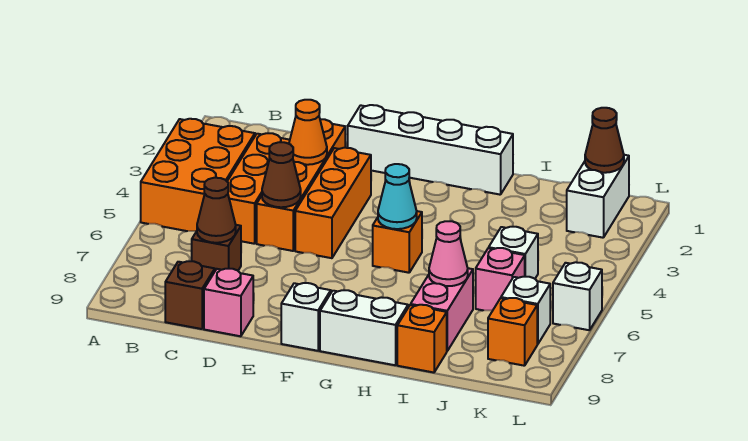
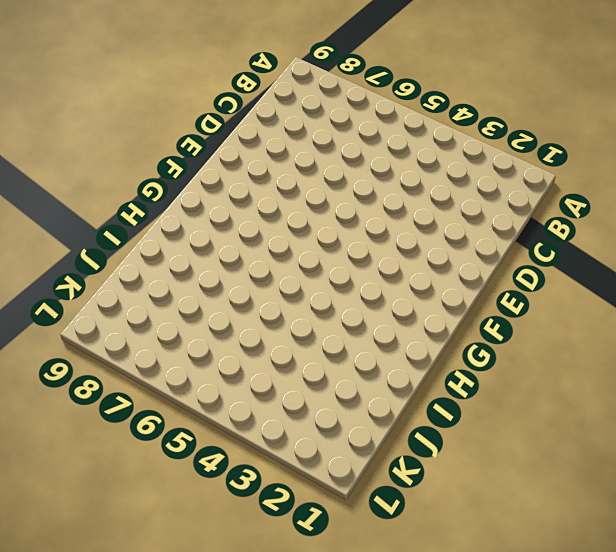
none -> orange 2x3 brick [141,119,255,231]
none -> orange 1x3 brick [227,133,290,244]
none -> brown 1x1 brick [192,225,241,271]

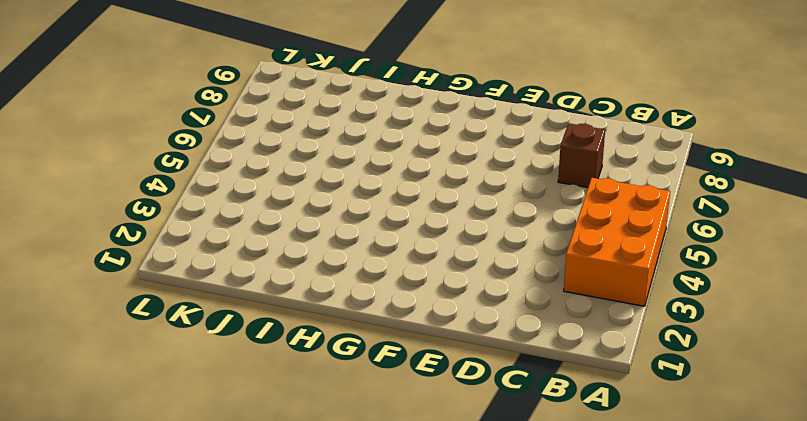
none -> orange 1x3 brick [227,133,290,244]
none -> brown 1x1 brick [165,261,215,329]
none -> orange 1x4 brick [257,119,345,251]

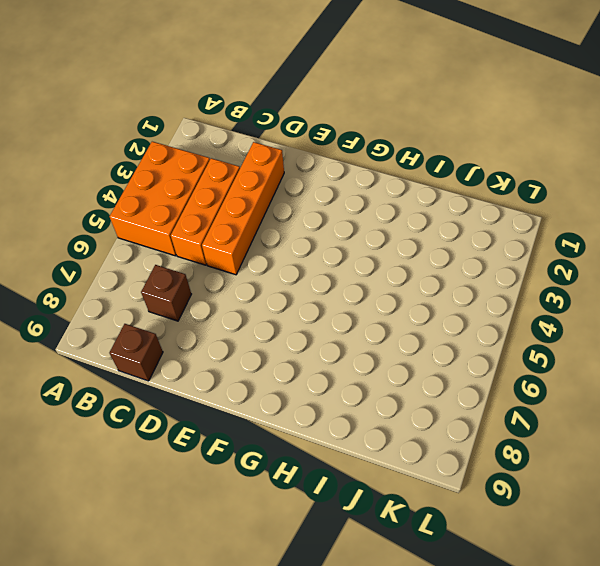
none -> pink 1x1 brick [204,269,253,336]
none -> white 1x4 brick [348,105,513,195]
none -> orange 1x3 brick [295,147,371,258]

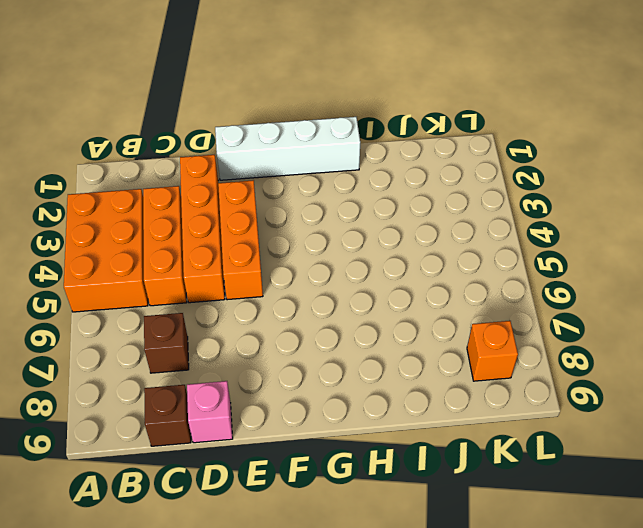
none -> white 1x1 brick [281,283,331,351]
none -> orange 1x1 brick [373,211,422,273]
none -> white 1x2 brick [320,290,408,365]

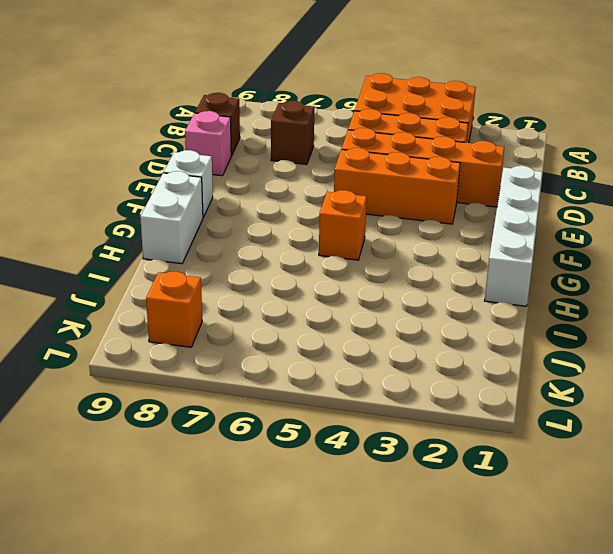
none -> pink 1x2 brick [411,268,473,351]
none -> orange 1x1 brick [397,305,447,372]
none -> white 1x1 brick [489,227,538,279]

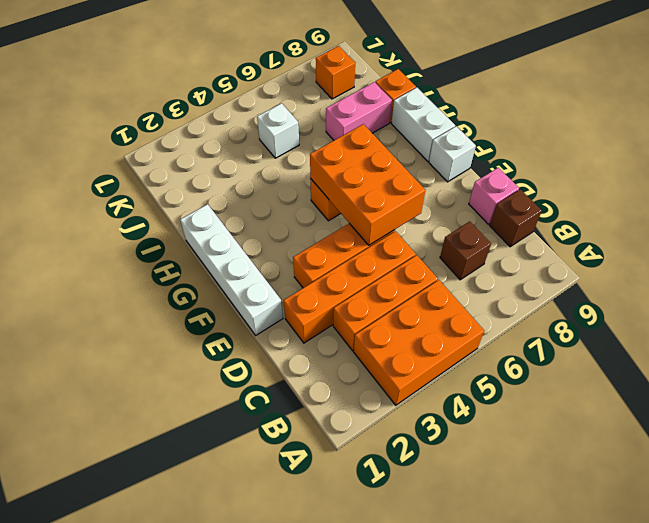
orange 2x3 brick [310,124,425,245] -> cyan 1x1 cone [378,164,417,229]
none -> pink 1x1 brick [476,248,525,311]
none -> white 1x2 brick [567,155,629,238]
none -> white 1x1 brick [501,277,550,344]

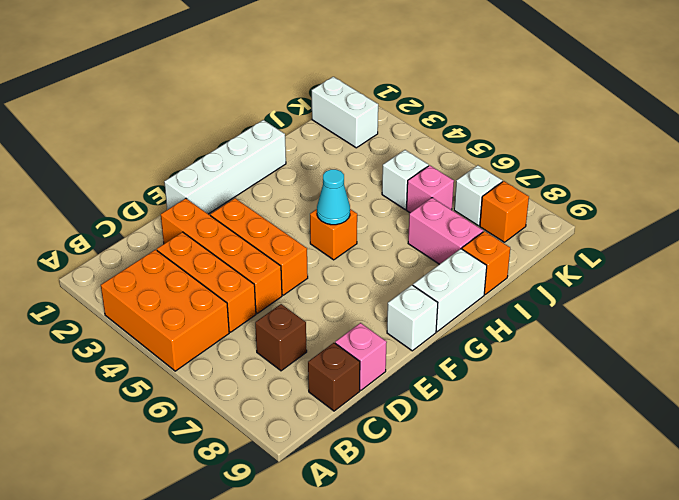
none -> white 1x1 brick [553,262,602,330]
none -> brown 1x1 cone [197,178,236,243]
none -> orange 1x1 cone [289,100,327,165]

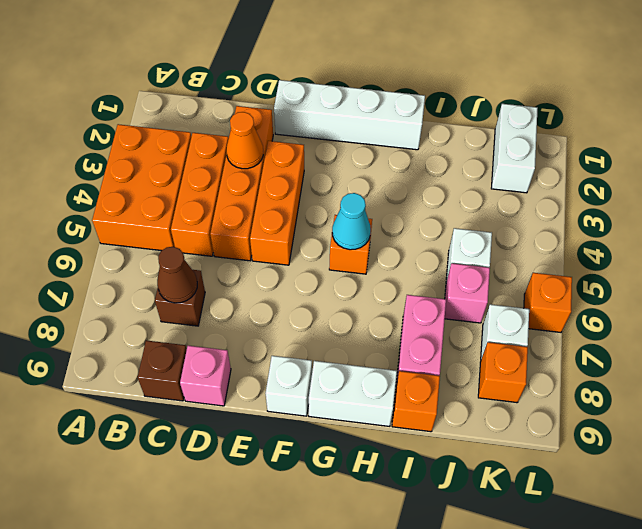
orange 1x1 brick [524,273,572,332] -> white 1x1 brick [553,262,602,330]
none -> brown 1x1 cone [262,142,301,207]
none -> pink 1x1 cone [429,221,468,286]
none -> brown 1x1 cone [585,108,624,173]

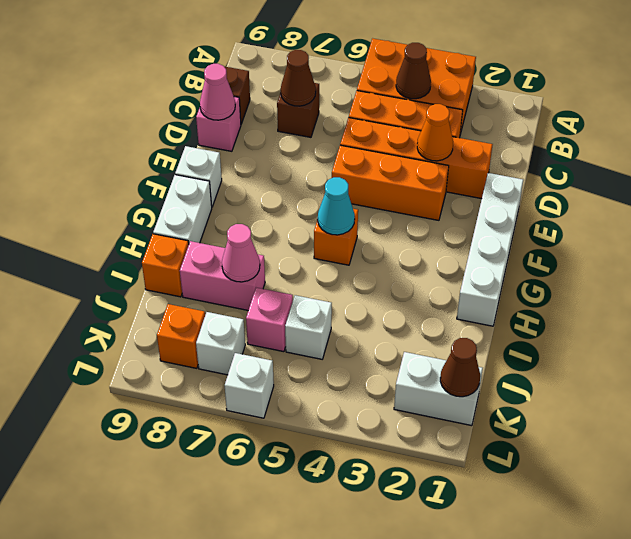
brown 1x1 cone [396,43,431,99] -> brown 1x1 cone moved to [262,142,301,207]
pink 1x1 cone [200,64,235,120] -> none

